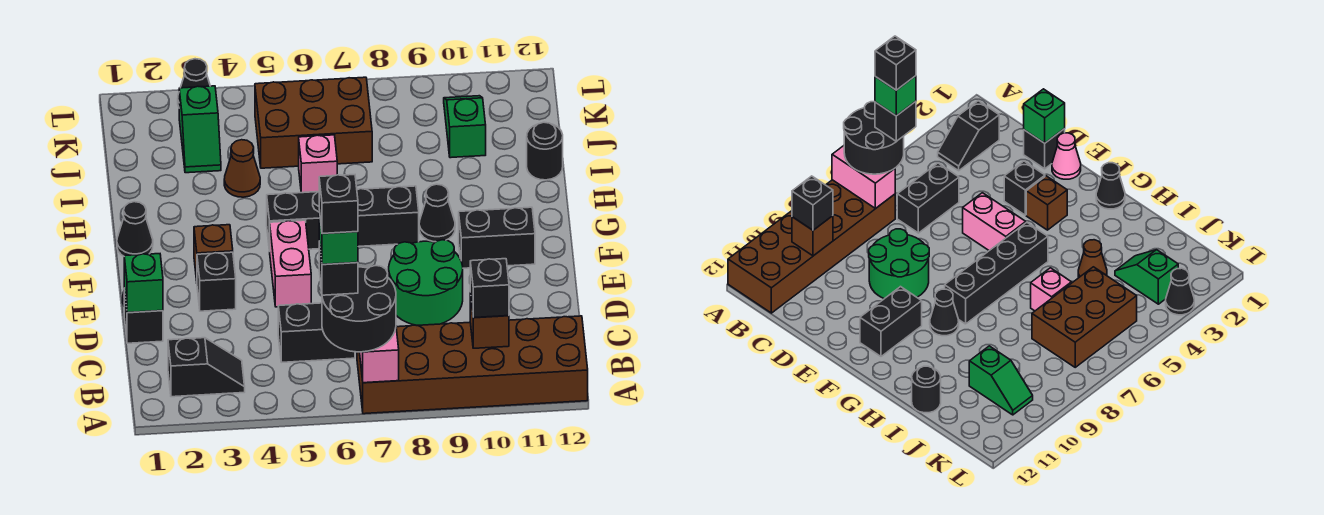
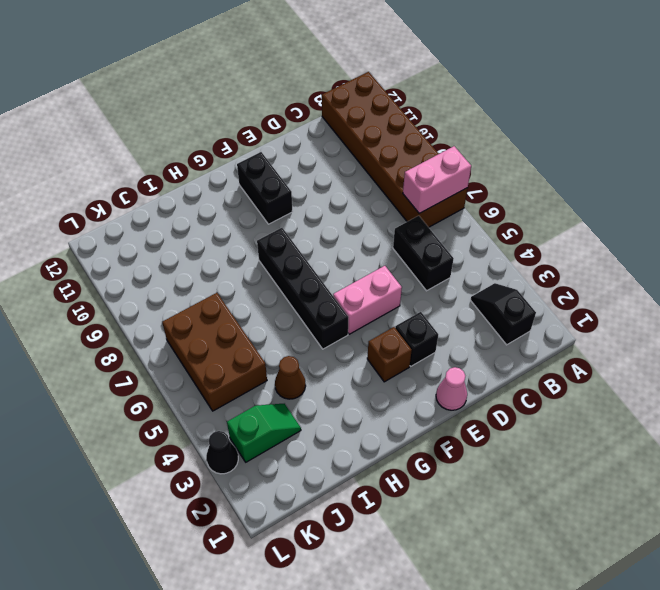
none -> black 1x1 brick [124,288,163,343]
none -> green 2x2 round brick [389,240,463,325]
none -> black 1x1 cone [117,202,153,256]

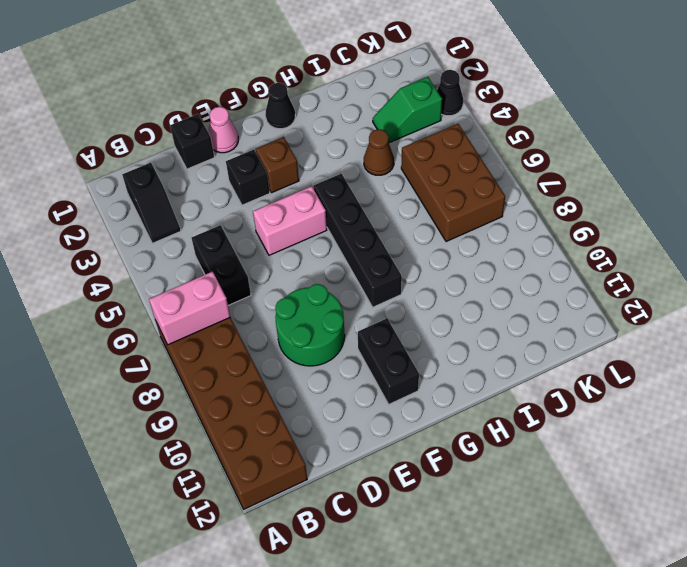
none -> black 1x1 cone [419,184,455,242]
none -> pink 1x1 brick [299,135,337,193]
none -> black 1x1 round brick [527,122,563,180]

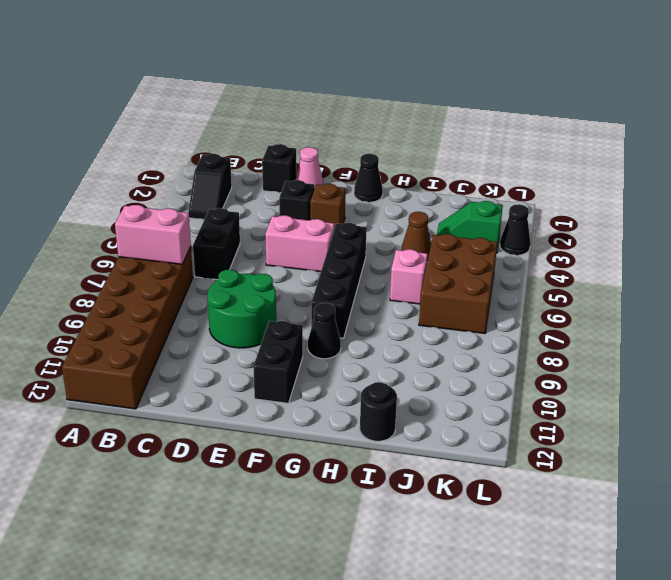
none -> green 1x2 slope [444,96,486,158]
none -> brown 1x1 brick [470,293,509,348]
none -> green 1x1 brick [124,254,163,313]

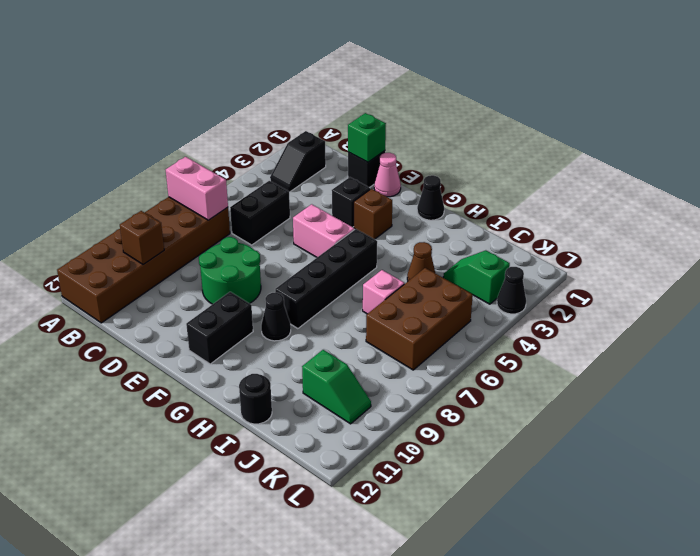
none -> black 2x2 round brick [322,266,396,352]
none -> black 1x1 brick [470,259,509,318]
none -> black 1x1 brick [319,241,358,295]

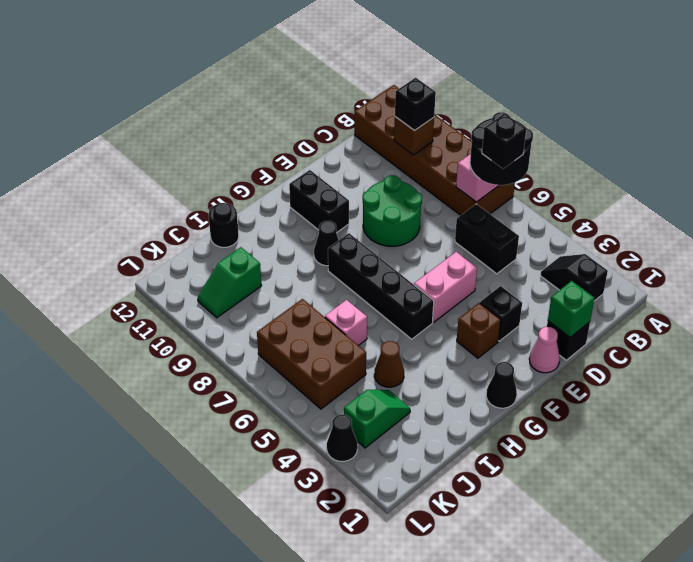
none -> green 1x1 brick [319,211,358,264]
none -> black 1x1 brick [319,175,358,234]

